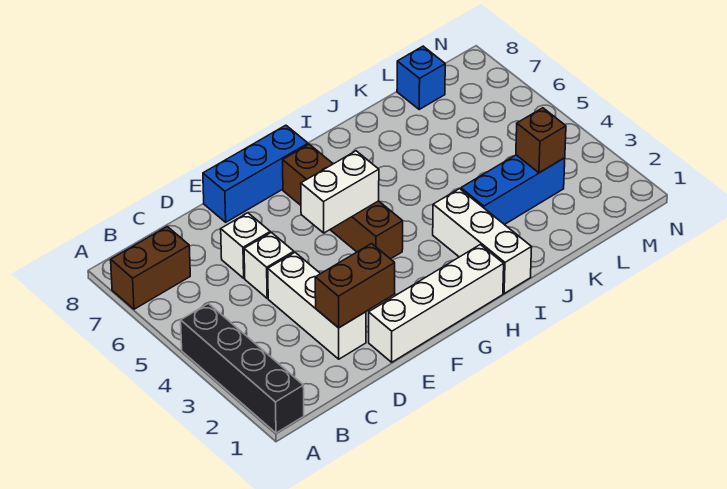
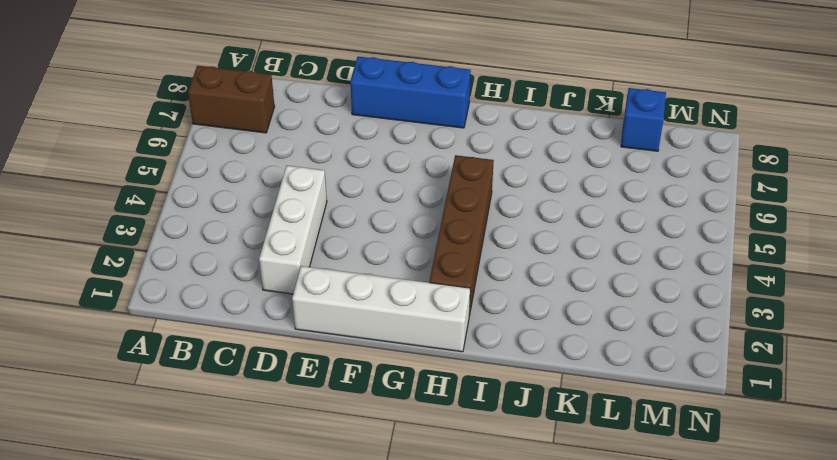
brown 1x4 brick [429,155,494,316] -> brown 1x4 brick moved to [283,144,403,259]
none -> black 1x4 brick [181,304,304,433]
none -> white 1x1 brick [244,233,294,298]
none -> white 1x1 brick [221,213,270,278]

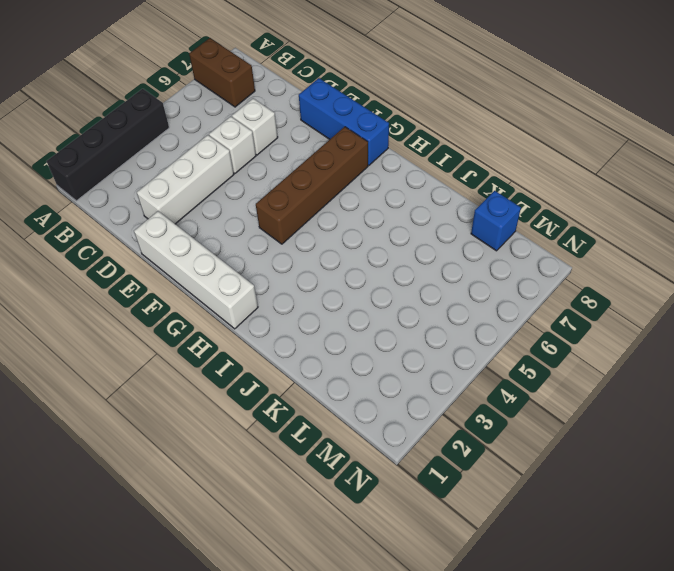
none -> white 1x3 brick [433,189,532,293]
none -> blue 1x3 brick [461,155,565,225]
none -> brown 1x2 brick [315,244,395,328]

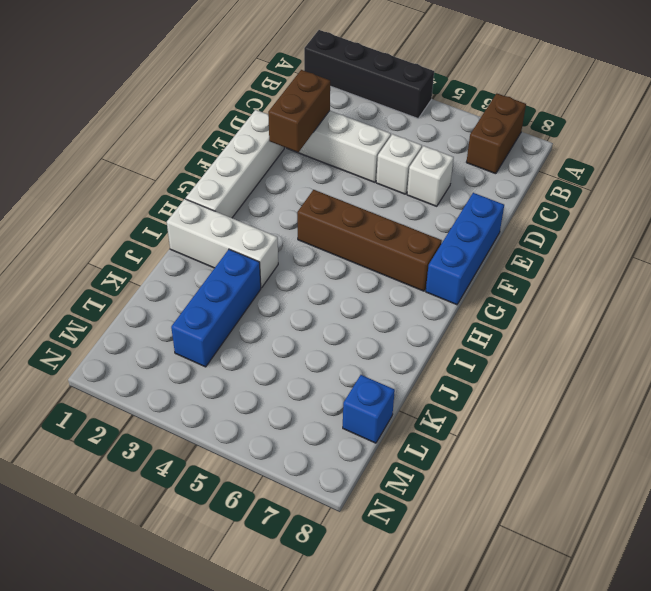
none -> white 1x2 brick [301,151,379,233]
none -> brown 1x1 brick [516,108,566,173]

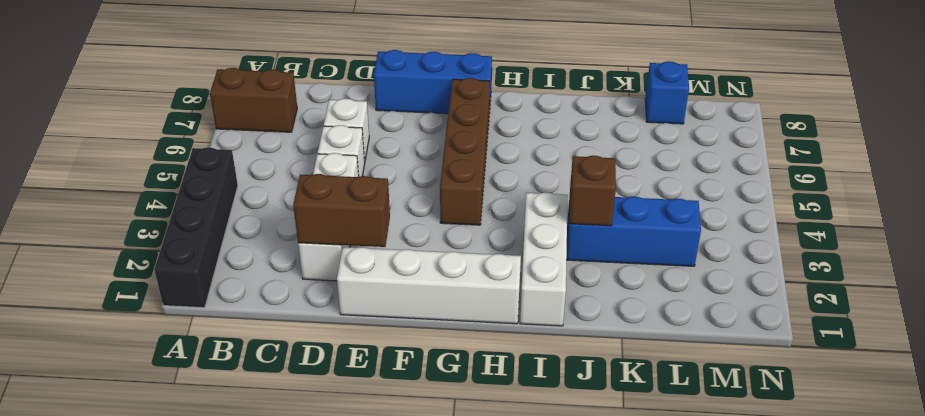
brown 1x1 brick [569,156,616,226] -> brown 1x1 brick moved to [516,108,566,173]
none -> white 1x2 brick [301,151,379,233]

